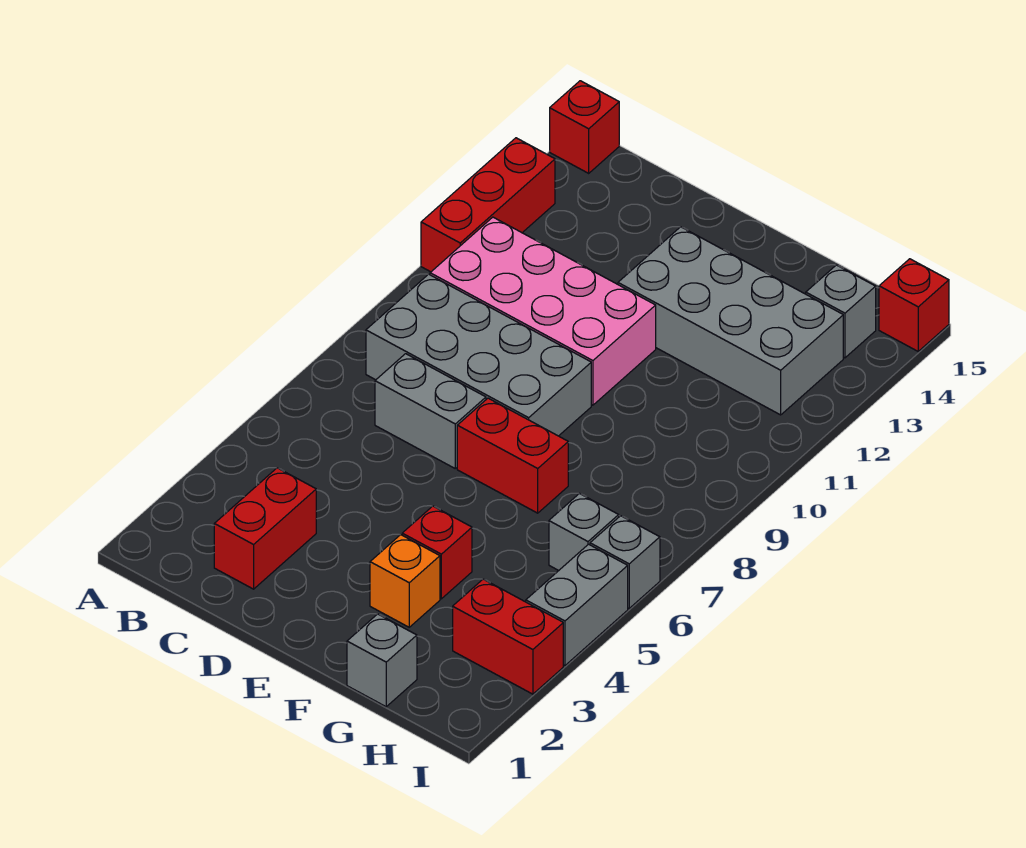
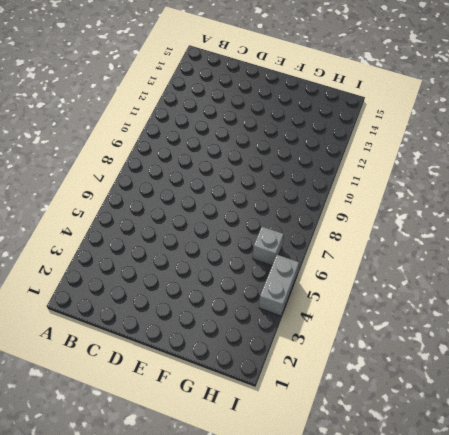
none -> red 1x3 brick [421,138,555,272]
none -> red 1x1 brick [550,81,619,173]
none -> grey 2x4 brick [366,274,591,436]

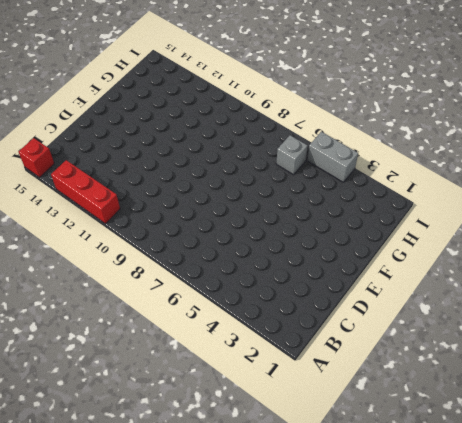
none -> grey 2x4 brick [366,274,591,436]
none -> pink 2x4 brick [430,217,656,405]
none -> red 1x2 brick [214,468,316,589]

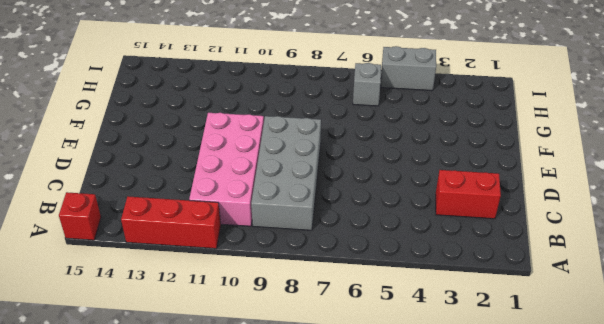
none -> grey 1x2 brick [375,354,486,468]
none -> red 1x2 brick [457,398,568,513]
none -> grey 2x4 brick [618,227,843,415]

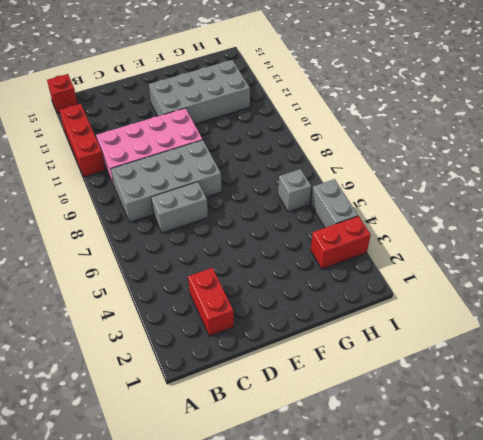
none -> red 1x2 brick [457,398,568,513]
none -> orange 1x1 brick [370,535,440,627]
none -> red 1x1 brick [402,506,472,599]

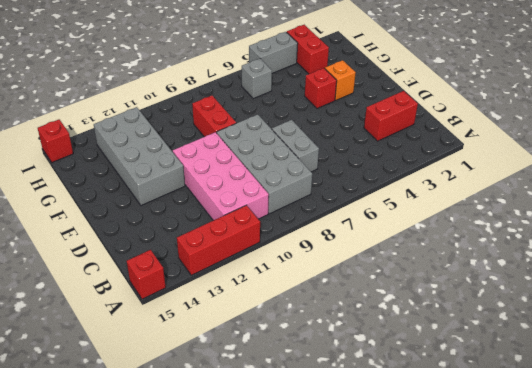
red 1x2 brick [192,96,236,137] -> red 1x2 brick moved to [457,398,568,513]
none -> grey 1x1 brick [347,614,417,707]
none -> grey 1x1 brick [806,265,876,358]
none -> grey 1x1 brick [590,516,660,608]

